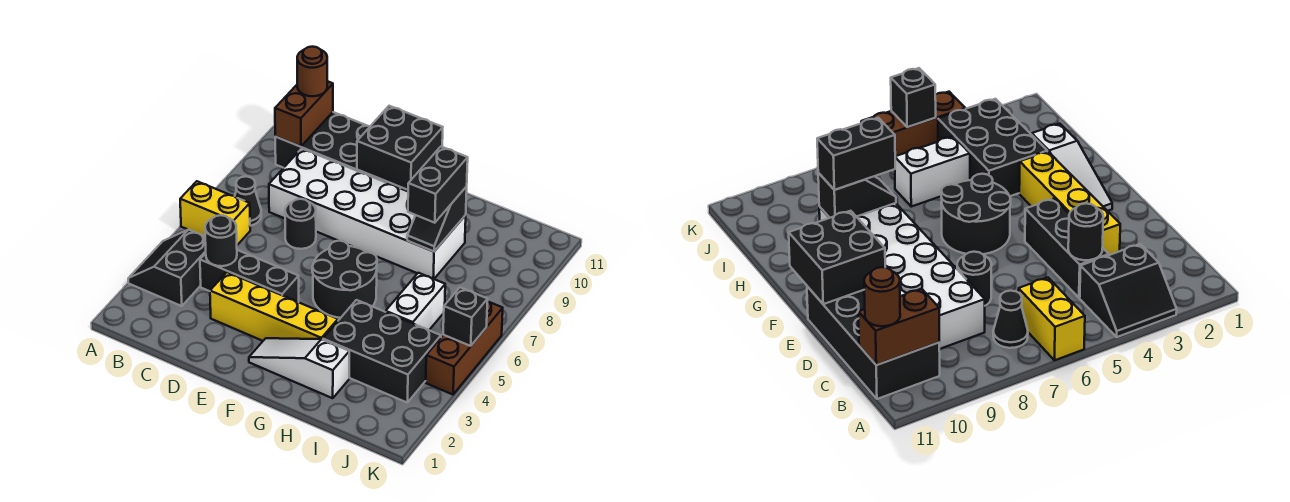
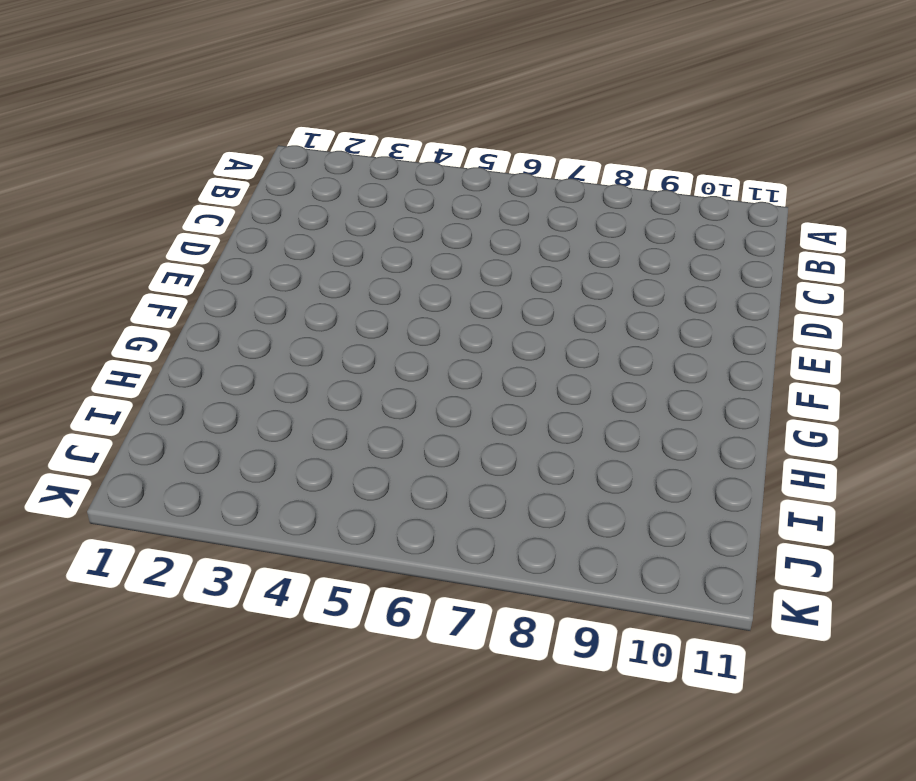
none -> black 2x2 slope [128,230,206,306]
none -> yellow 1x2 brick [180,181,250,245]
none -> black 1x1 cone [235,176,261,226]

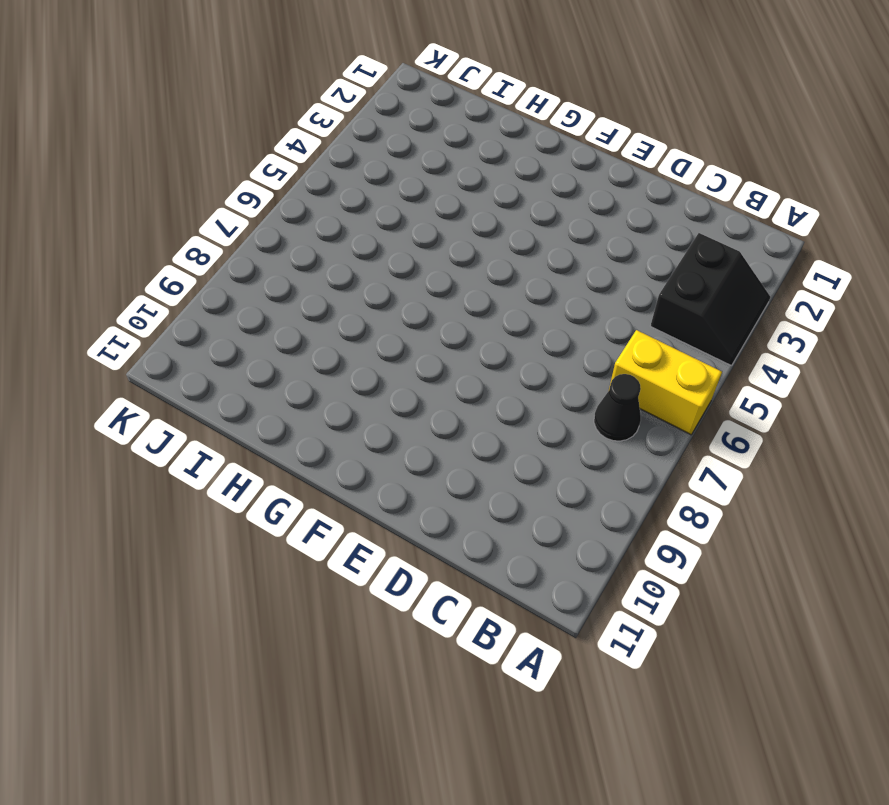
none -> black 2x4 brick [275,112,401,188]
none -> black 1x3 brick [200,250,299,302]
none -> white 2x6 brick [269,149,466,279]

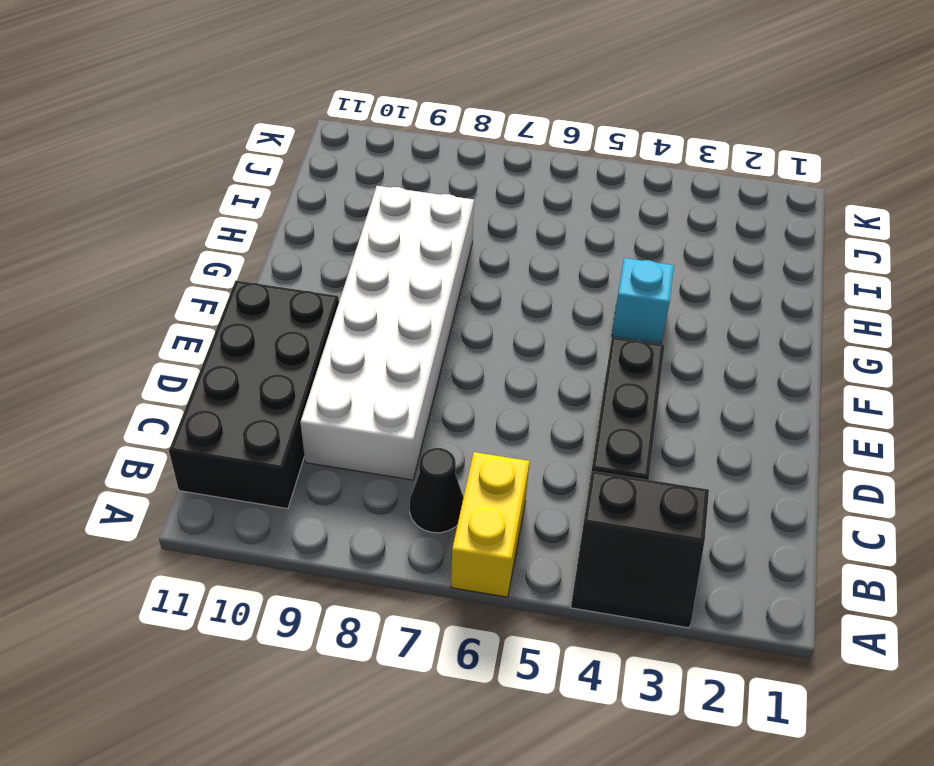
cyan 1x1 brick [612,258,674,344] -> none
none -> yellow 1x4 brick [210,272,338,341]
none -> black 1x1 round brick [285,199,316,249]
none -> white 1x3 slope [249,338,349,398]

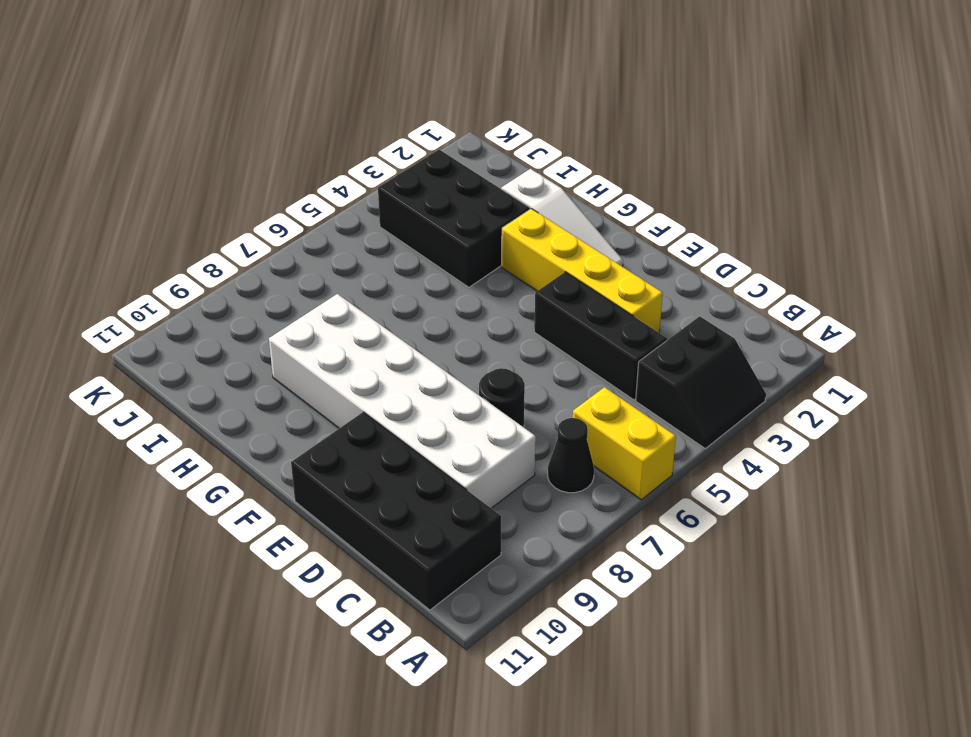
none -> black 2x2 round brick [312,241,377,318]
none -> white 1x2 brick [386,273,445,330]
none -> brown 1x3 brick [426,301,503,395]

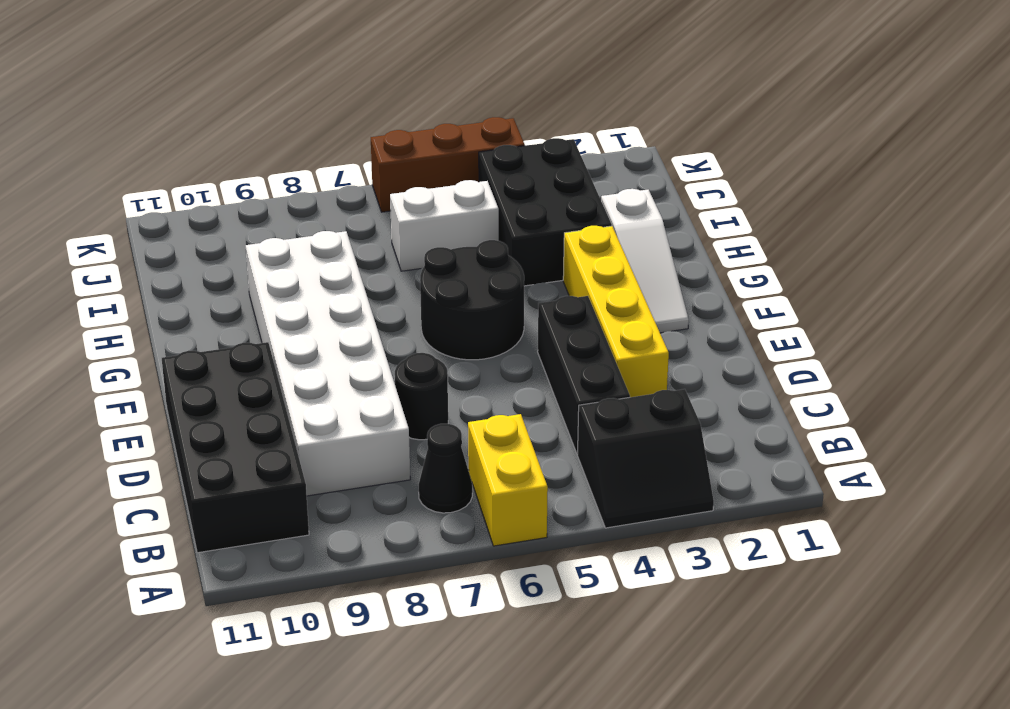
none -> brown 1x2 brick [275,81,333,147]
none -> black 1x1 round brick [205,215,237,266]
none -> black 2x2 brick [357,106,443,190]

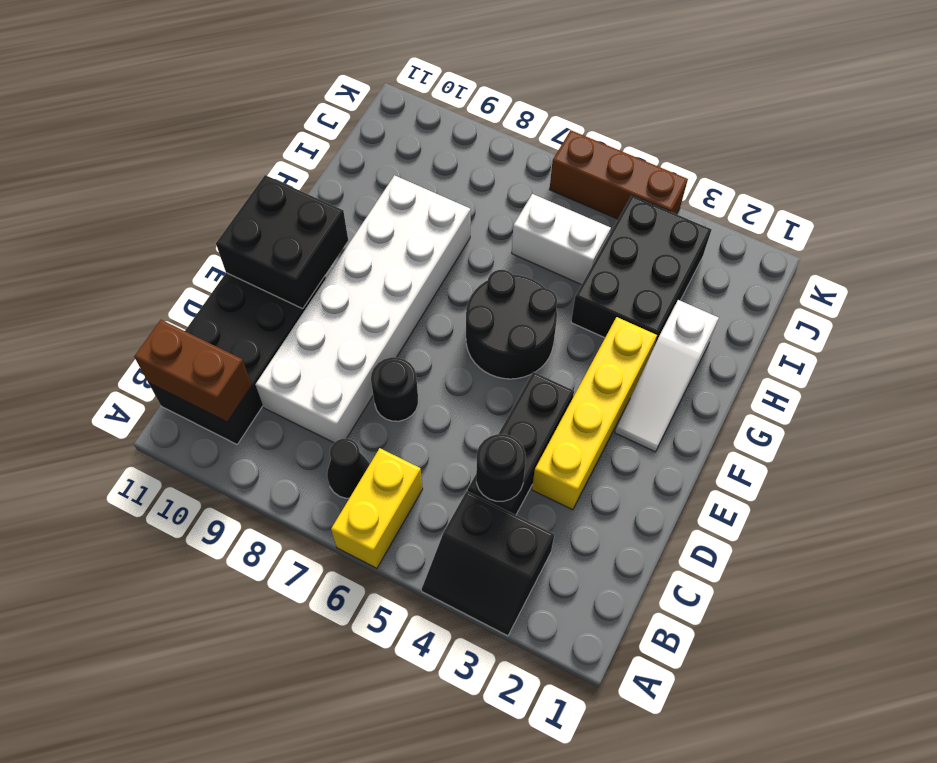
none -> black 1x2 slope [407,187,467,251]
none -> black 1x1 brick [443,287,488,346]
none -> brown 1x1 round brick [297,47,327,96]

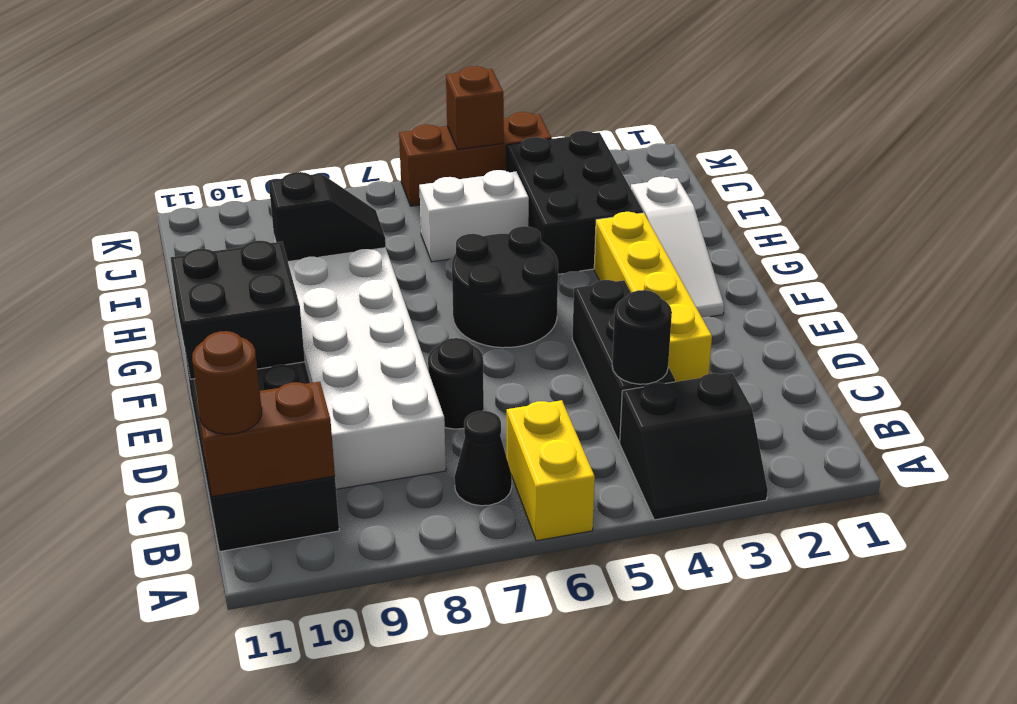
brown 1x1 brick [446,66,504,149] -> black 1x1 brick [443,287,488,346]
none -> black 1x2 brick [408,147,468,223]

